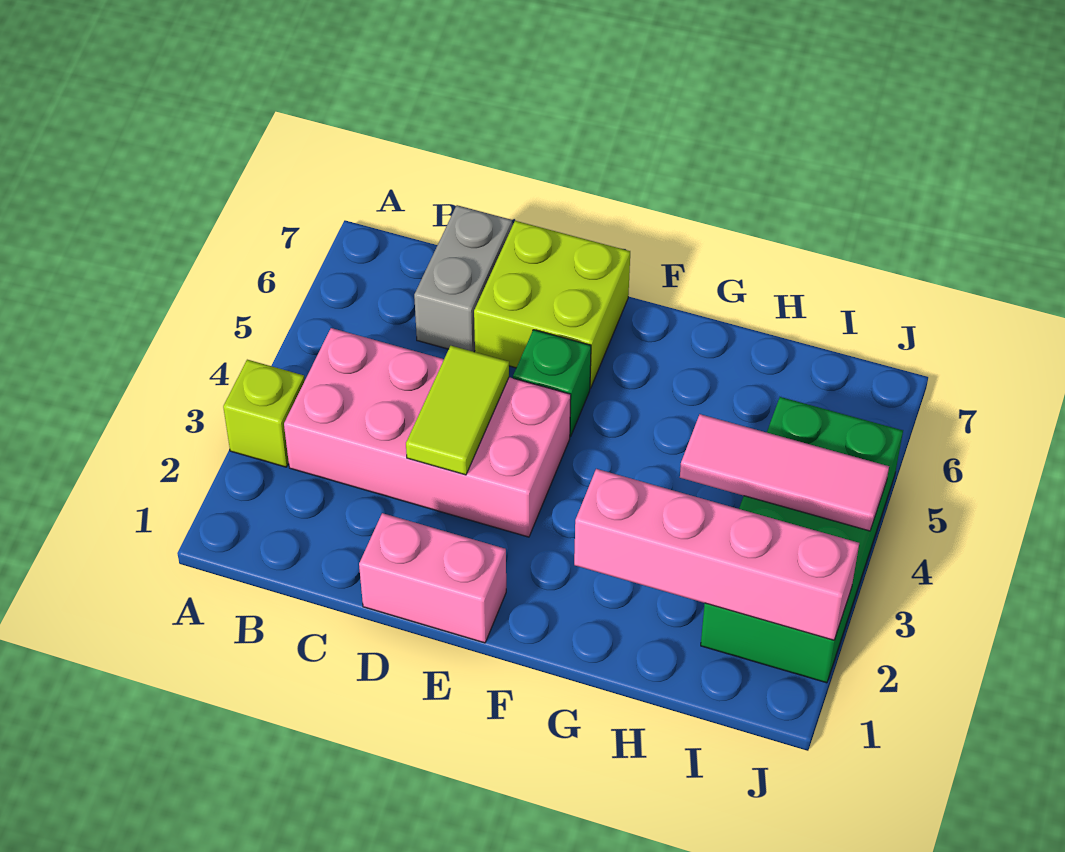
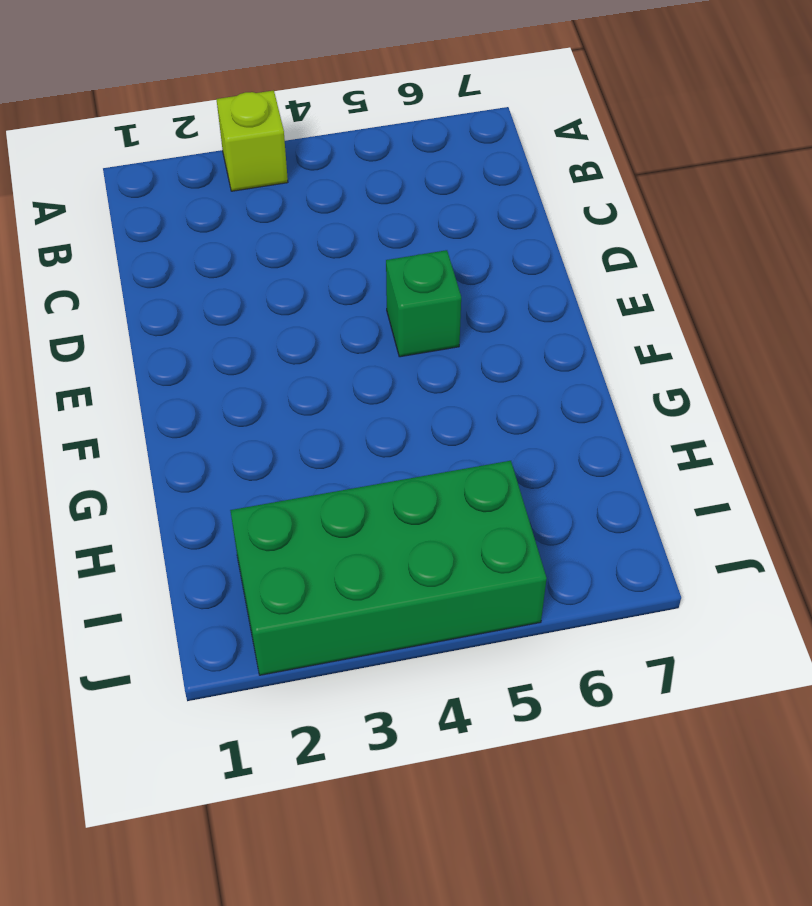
none -> pink 2x4 brick [284,328,571,537]
none -> grey 1x2 brick [414,205,512,352]

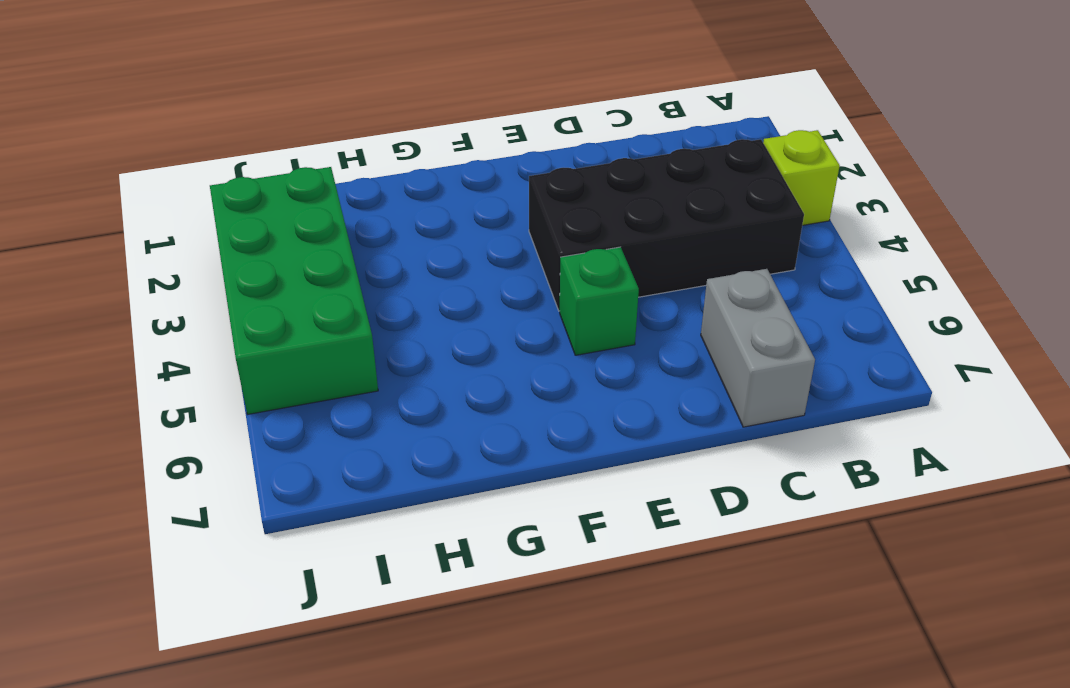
black 2x4 brick [529,139,804,311] -> pink 2x4 brick [284,328,571,537]
none -> pink 1x2 brick [359,513,506,643]
none -> lime 2x2 brick [474,221,630,388]

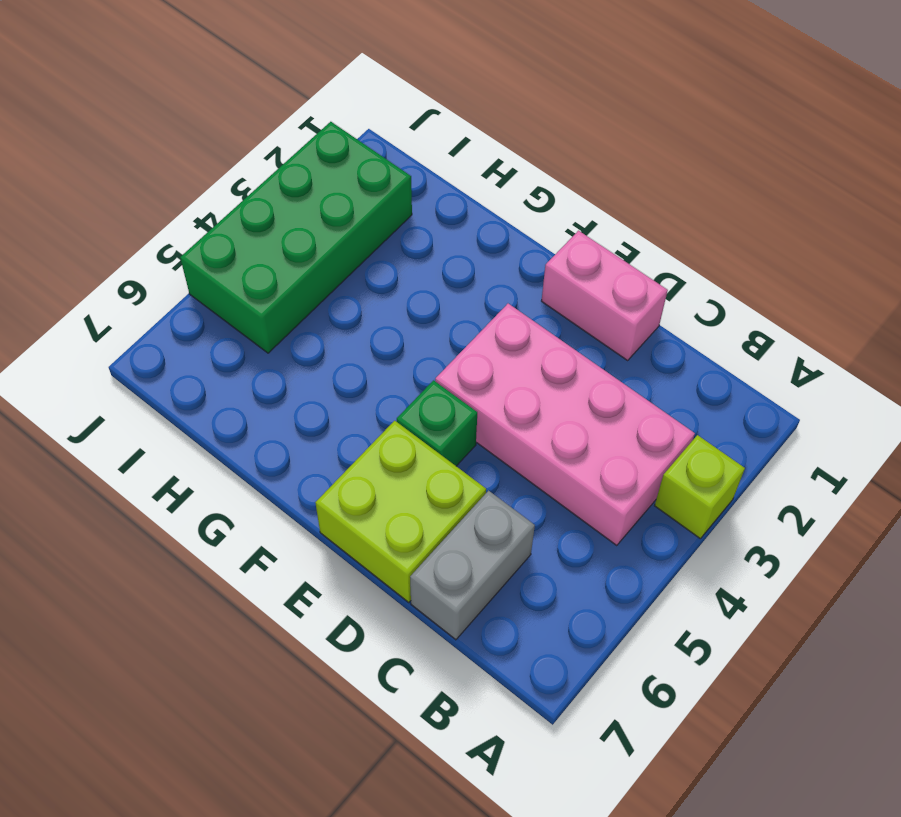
none -> lime 1x2 tile [406,346,509,475]
none -> pink 1x4 brick [574,469,859,640]

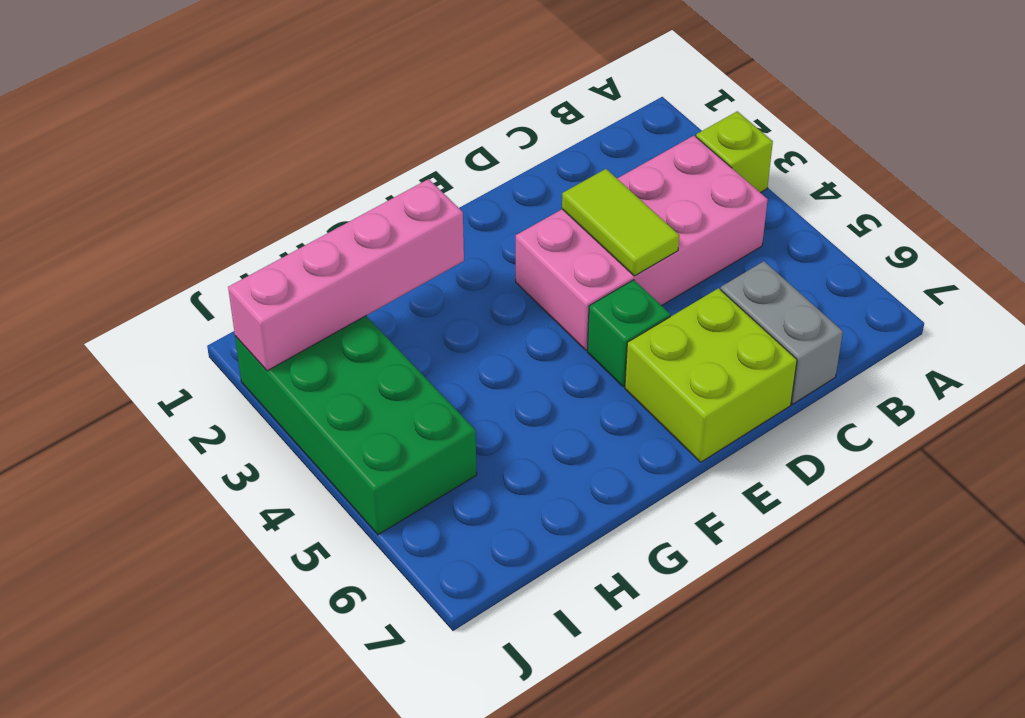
none -> pink 1x2 brick [359,513,506,643]
none -> pink 1x3 tile [680,414,889,531]

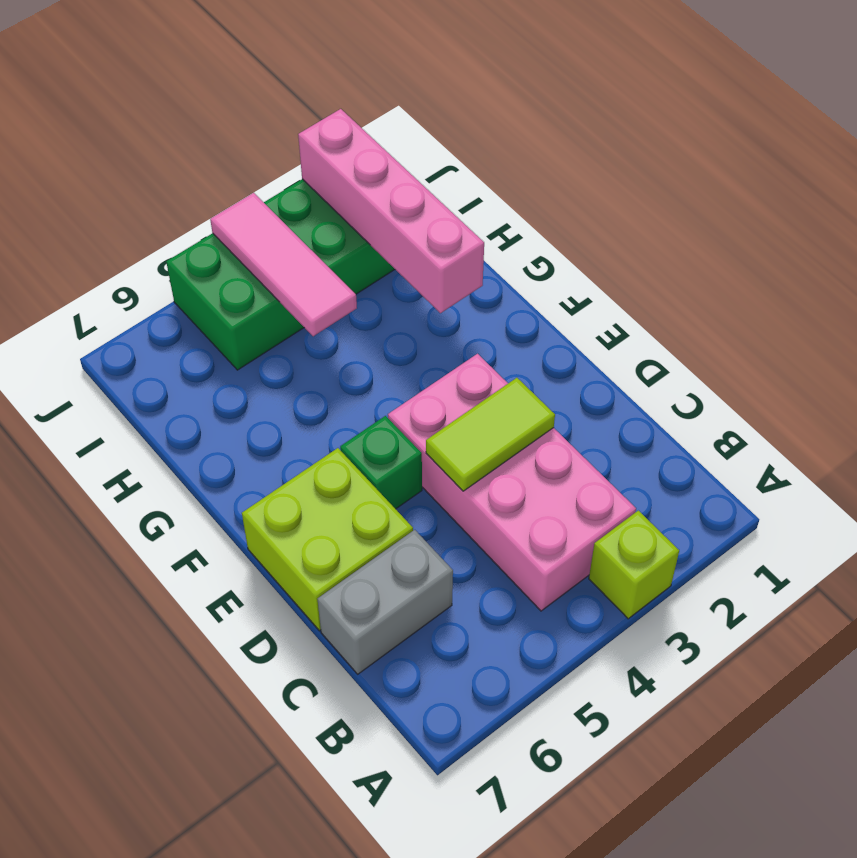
none -> pink 1x2 brick [359,513,506,643]

